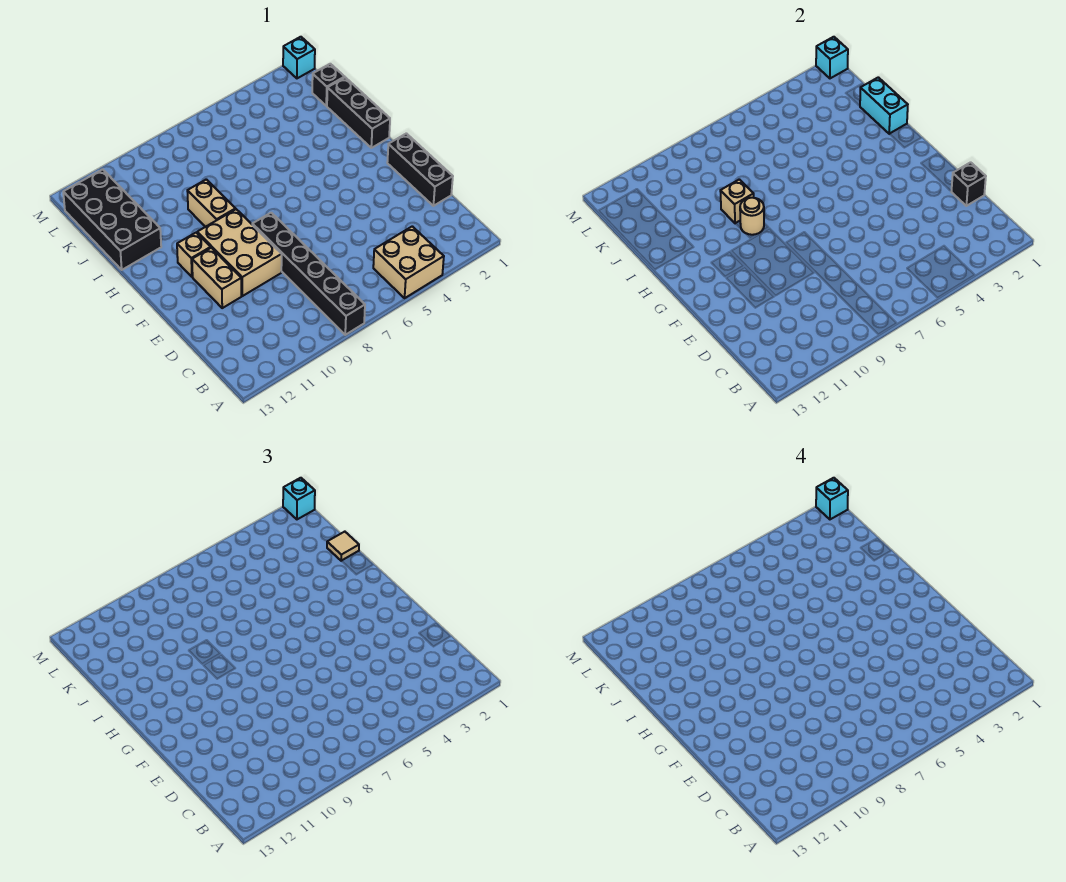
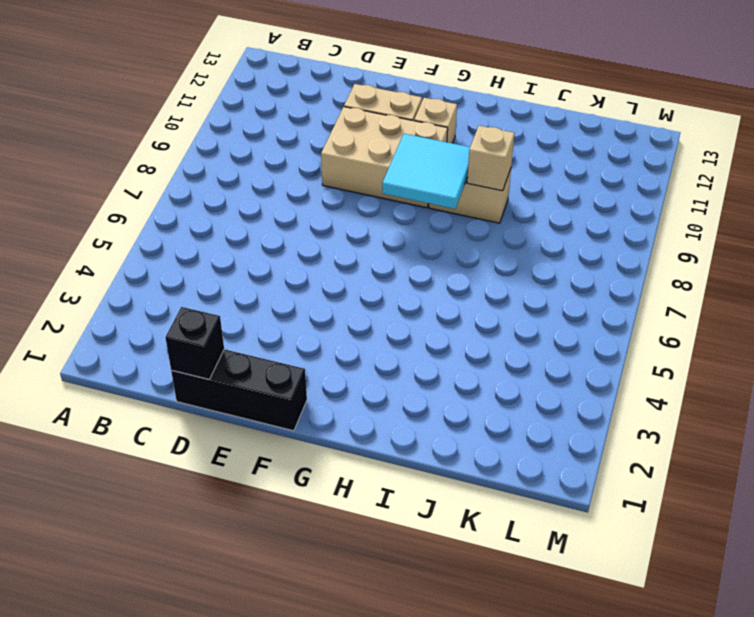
cyan 2x2 tile [382,134,470,209] -> tan 1x1 round brick [740,198,764,235]
none -> tan 2x2 brick [373,226,444,298]
none -> black 1x6 brick [252,213,365,335]
none -> black 1x3 brick [327,77,390,148]

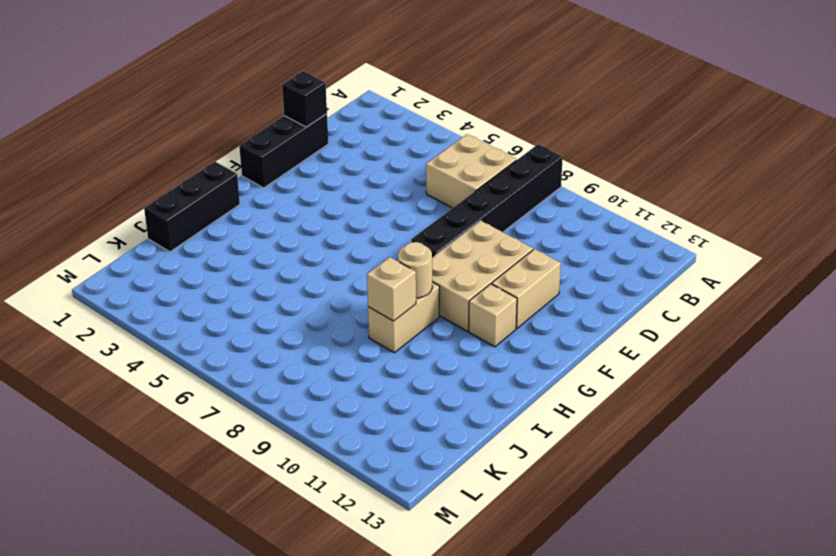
tan 2x2 brick [426,134,516,208] -> tan 2x2 brick moved to [373,226,444,298]
none -> black 2x4 brick [63,169,161,270]
none -> black 1x1 brick [312,64,345,106]
none -> cyan 1x1 brick [283,37,315,78]

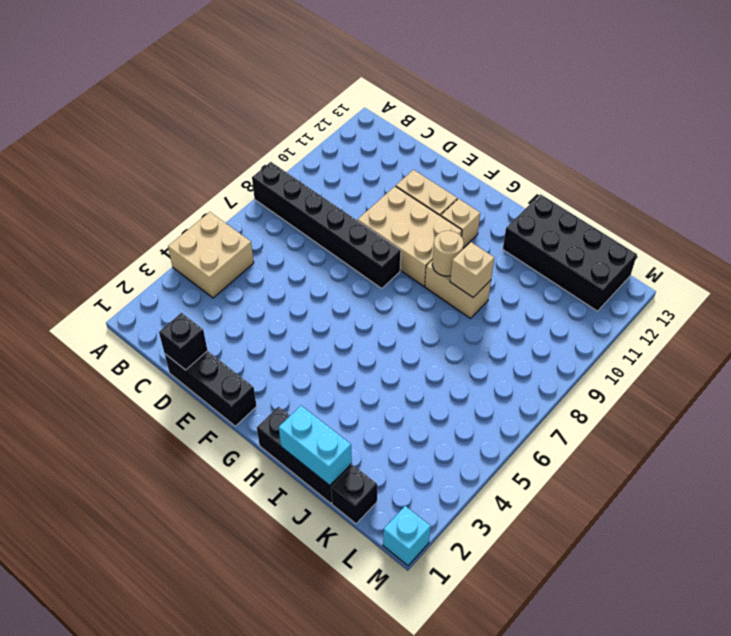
none -> cyan 1x1 brick [816,37,848,78]
none -> tan 1x1 tile [327,532,359,561]
none -> cyan 1x1 brick [283,478,315,519]

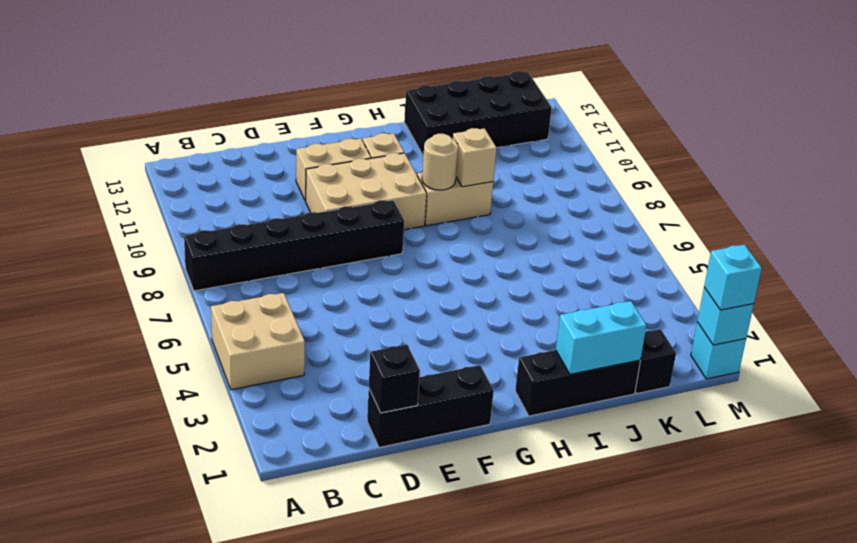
none -> tan 1x1 tile [327,532,359,561]
none -> cyan 1x1 brick [816,478,848,519]

